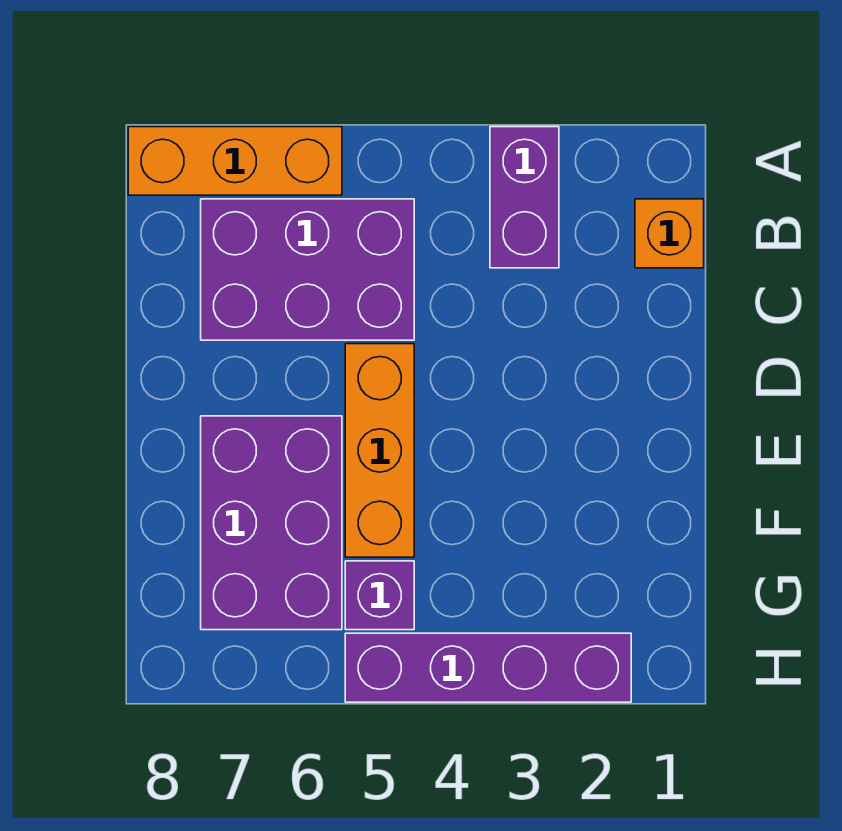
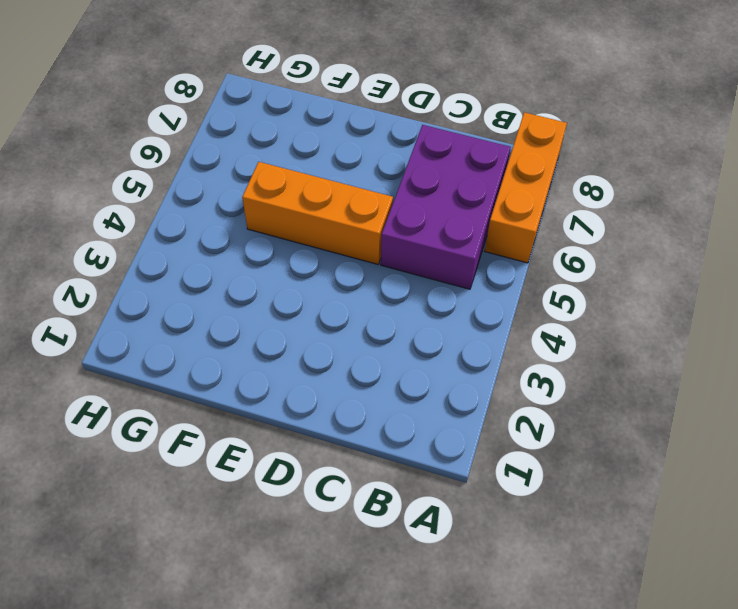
none -> purple 1x2 brick [490,127,559,268]
none -> orange 1x1 brick [635,199,704,268]

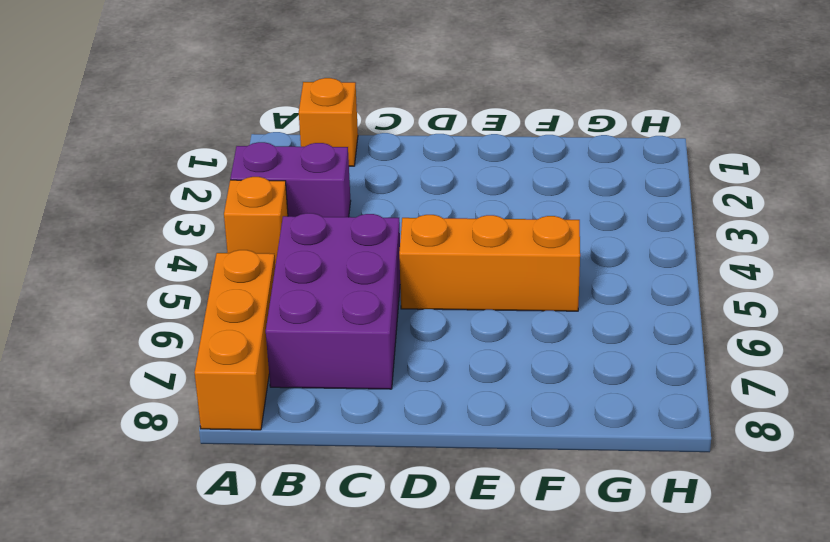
orange 1x1 brick [224,177,288,265] -> none
none -> purple 2x3 brick [201,416,342,630]
none -> purple 1x1 brick [345,561,414,630]

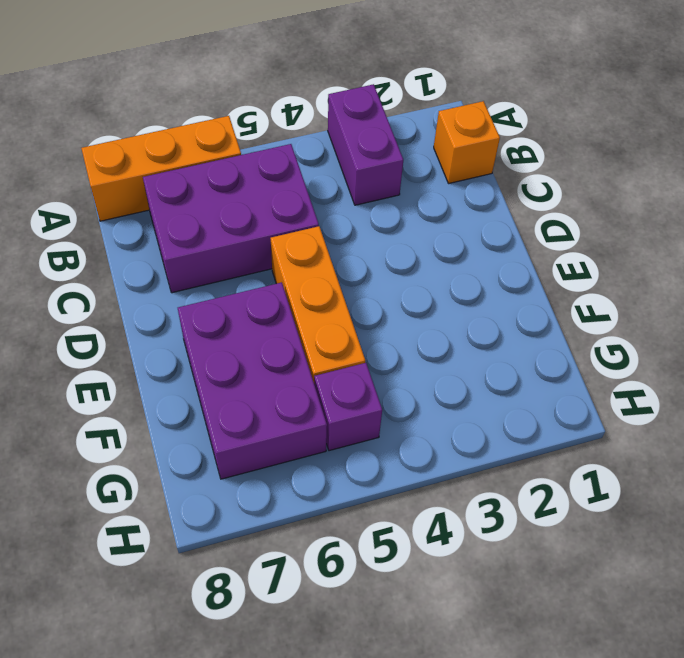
none -> purple 1x4 brick [345,633,631,702]

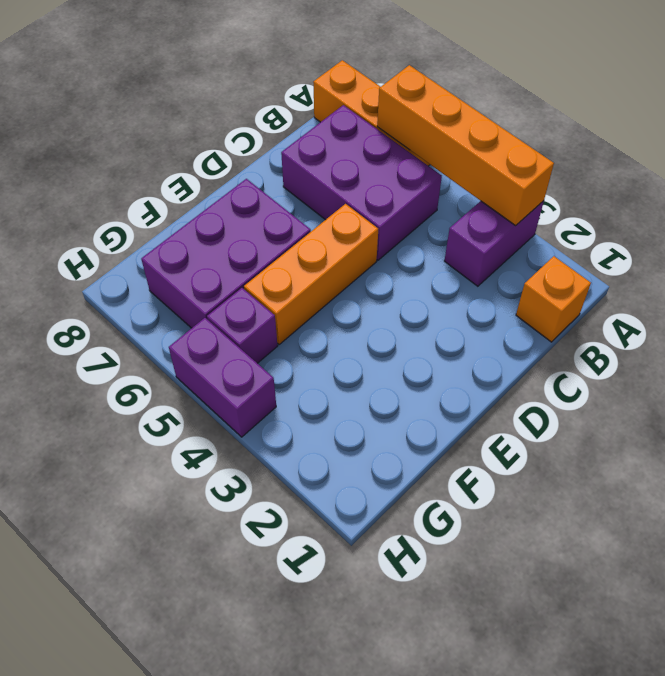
orange 1x4 brick [377,65,554,225] -> none
purple 1x2 brick [169,318,276,437] -> purple 1x4 brick [345,633,631,702]

